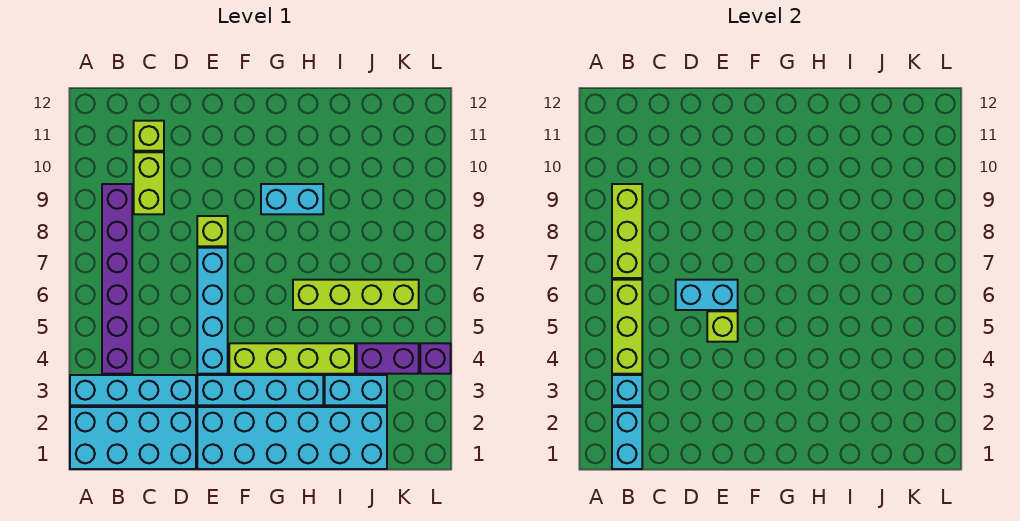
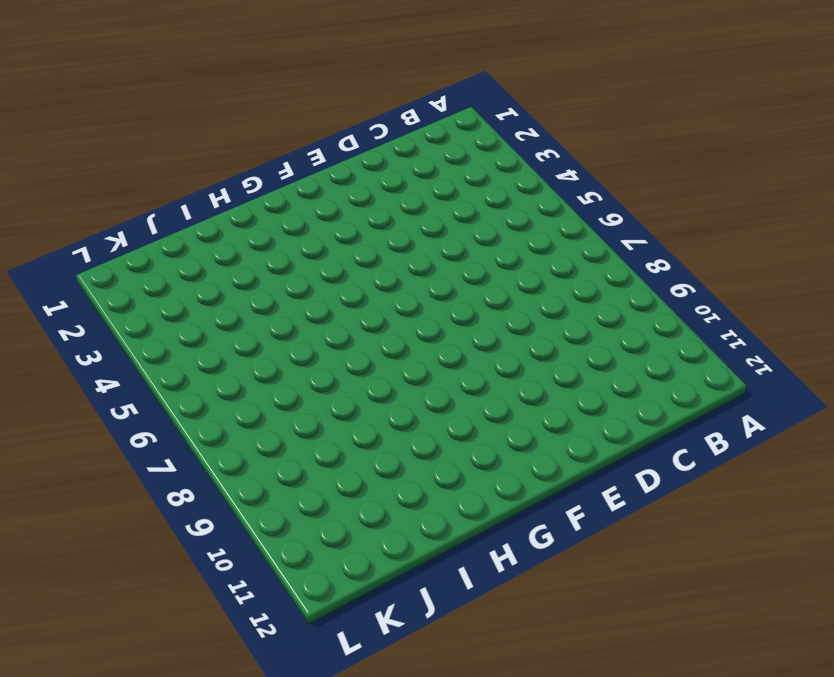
none -> cyan 2x4 brick [70,407,196,469]
none -> cyan 1x4 brick [70,375,196,405]
none -> purple 1x6 brick [102,184,132,374]

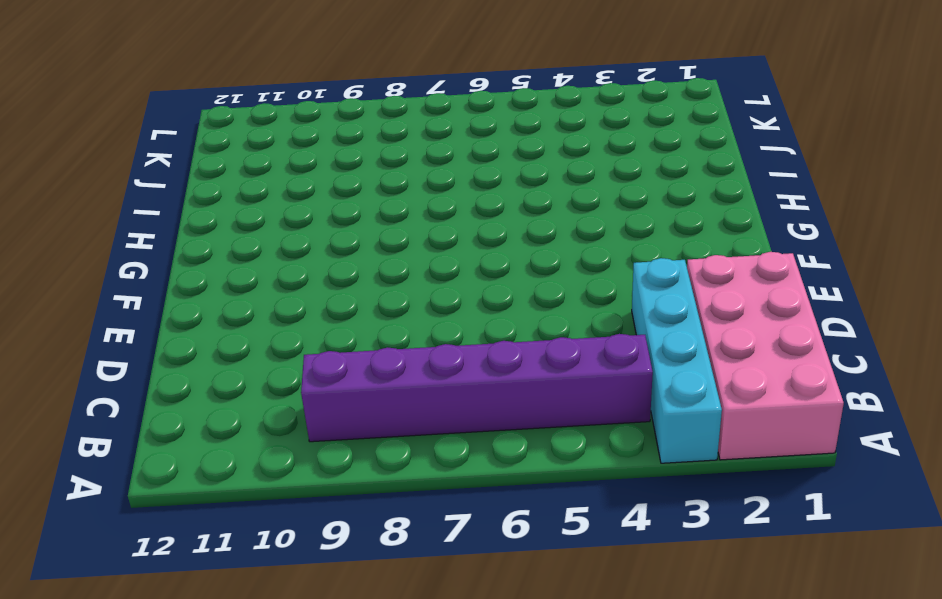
pink 2x4 brick [687,252,844,460] -> cyan 2x4 brick [70,407,196,469]
none -> lime 1x2 brick [134,152,164,214]
none -> lime 1x1 brick [134,121,164,151]
none -> cyan 2x6 brick [197,407,387,469]

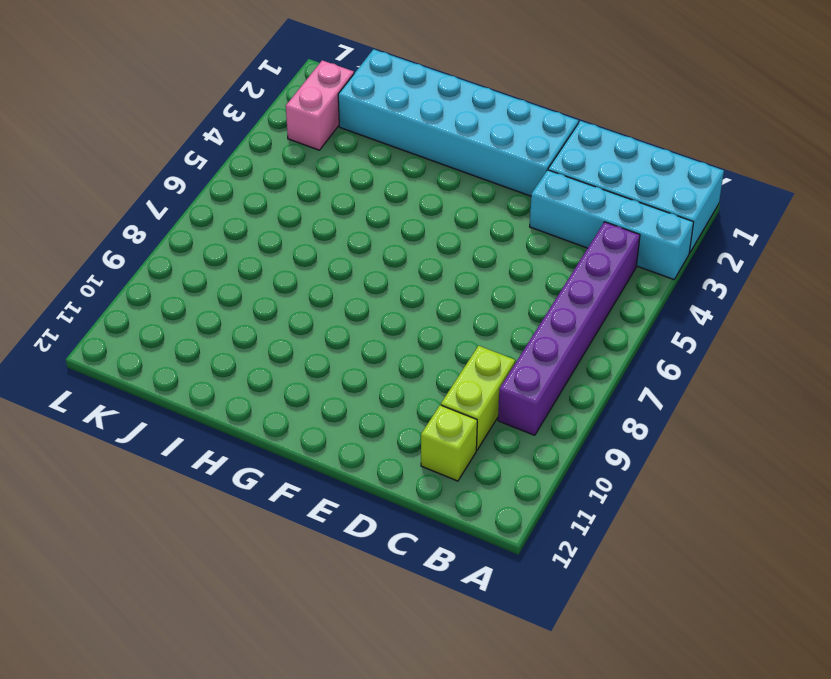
pink 1x2 brick [286,60,354,150] -> none
none -> cyan 1x4 brick [197,375,323,405]
none -> cyan 1x4 brick [197,248,228,374]
none -> lime 1x1 brick [197,216,228,246]

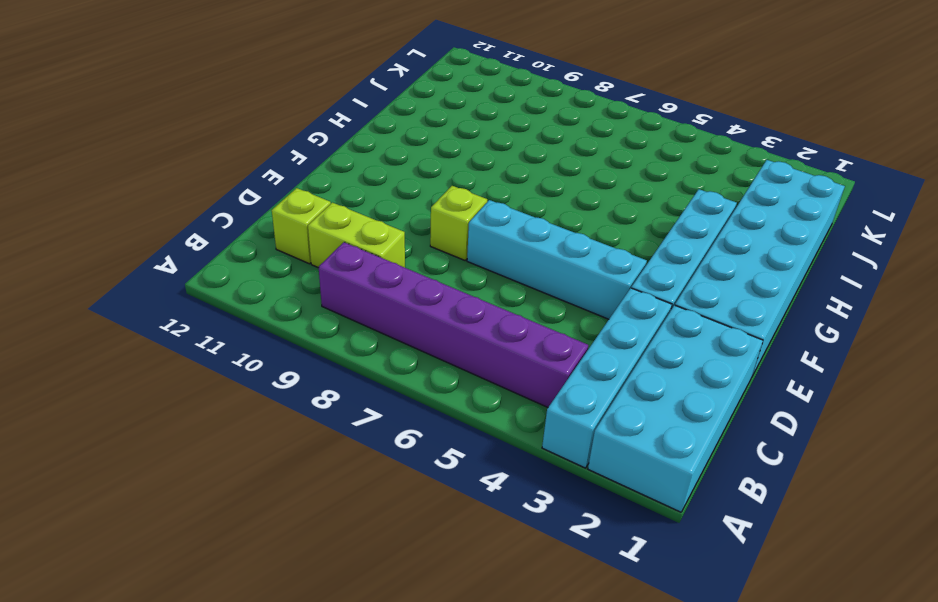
none -> lime 1x4 brick [229,343,355,374]
none -> cyan 1x2 brick [261,184,323,214]
none -> lime 1x4 brick [293,280,419,310]

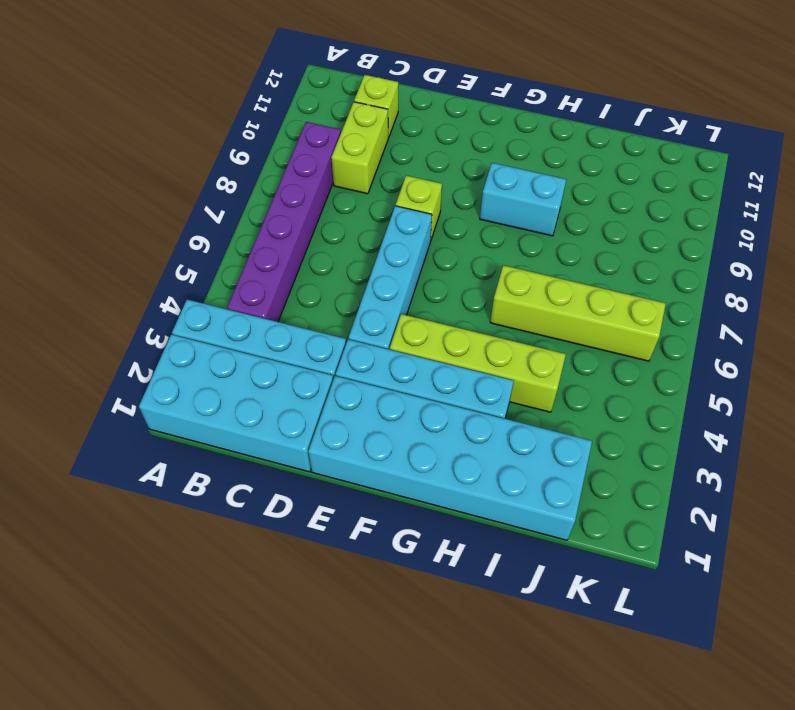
none -> cyan 1x2 brick [325,375,387,405]
none -> purple 1x2 brick [357,343,419,374]
none -> purple 1x1 brick [420,343,451,374]

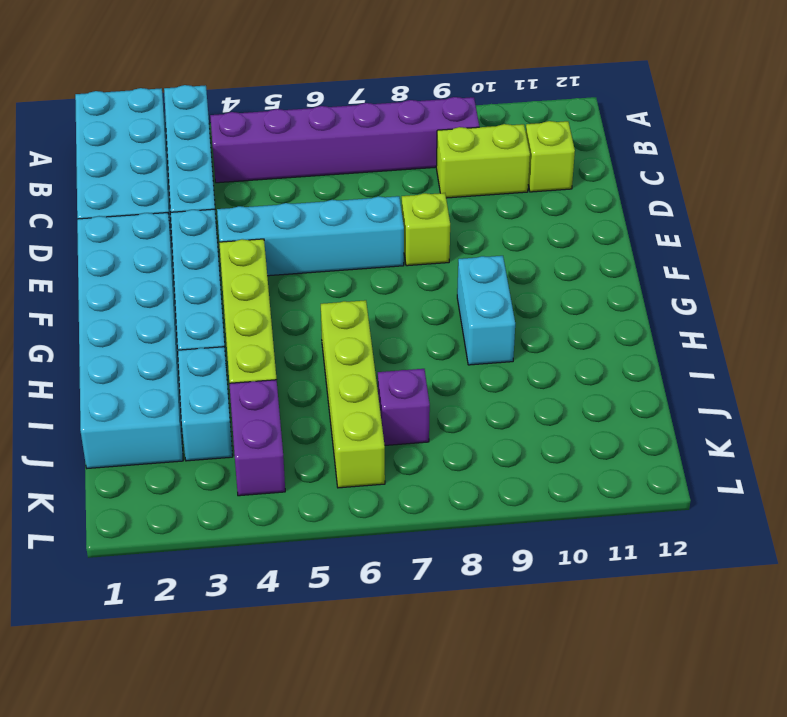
purple 1x1 brick [378,369,430,445] -> purple 1x1 brick moved to [420,343,451,374]
none -> cyan 1x2 brick [612,407,642,469]
none -> cyan 1x1 brick [612,375,642,405]
none -> lime 1x3 brick [612,280,642,374]

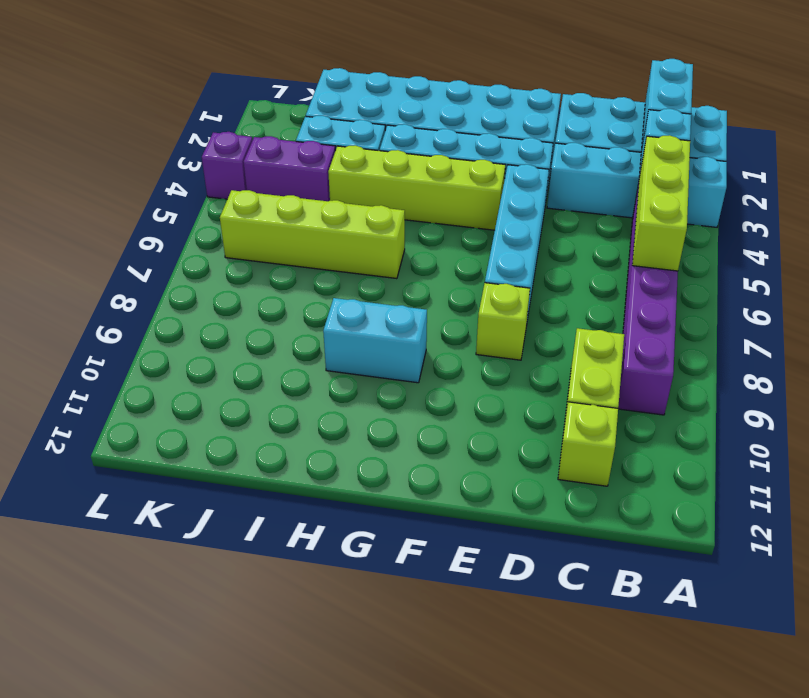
none -> lime 1x3 brick [612,184,642,278]
none -> cyan 1x2 brick [676,280,738,310]
none -> lime 1x1 brick [707,311,738,342]

